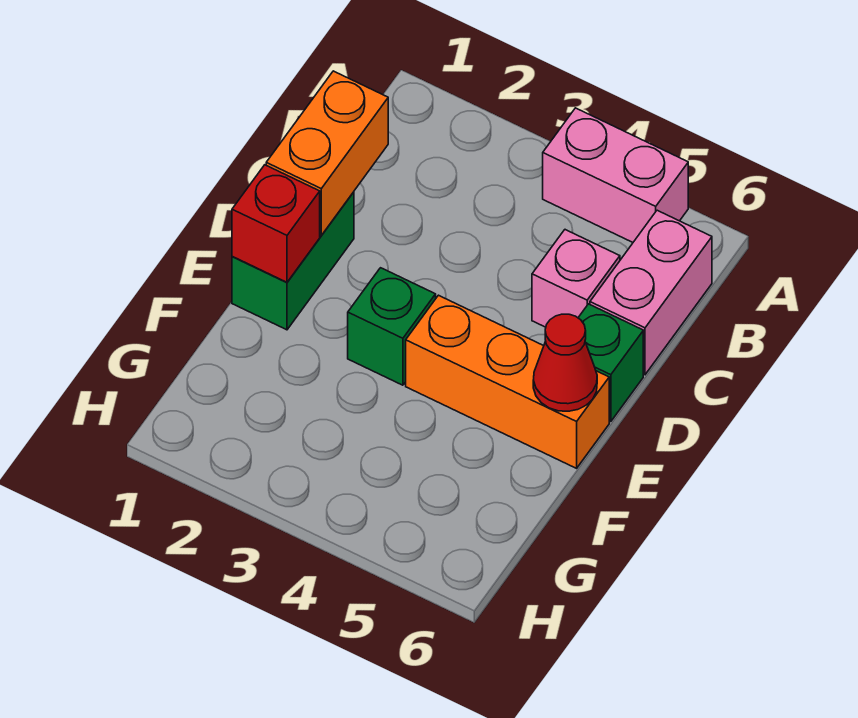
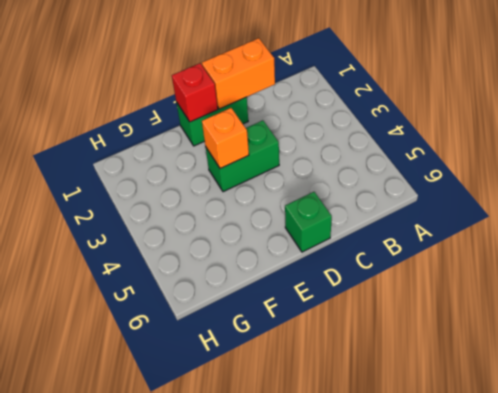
green 1x2 brick [206,120,279,192] -> green 1x1 brick [348,268,436,385]
orange 1x1 brick [202,108,249,169] -> none
none -> pink 1x2 brick [543,108,688,242]
none -> pink 1x2 brick [590,210,712,375]

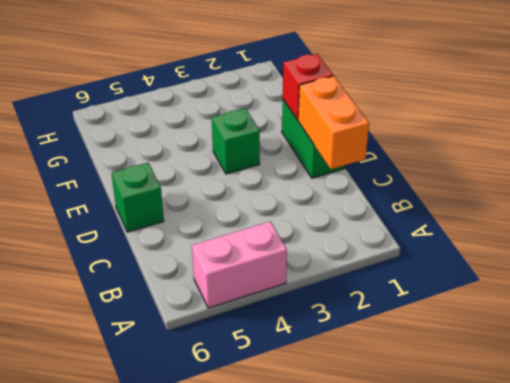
none -> pink 1x2 brick [590,210,712,375]
none -> pink 1x1 brick [532,230,620,327]

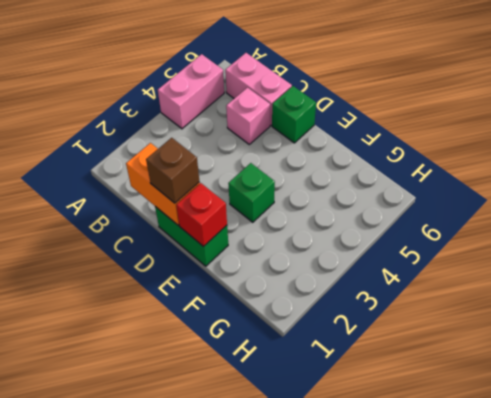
brown 1x1 brick [146,138,199,203] -> none
none -> orange 1x3 brick [406,295,609,468]
none -> red 1x1 cone [533,314,597,411]

